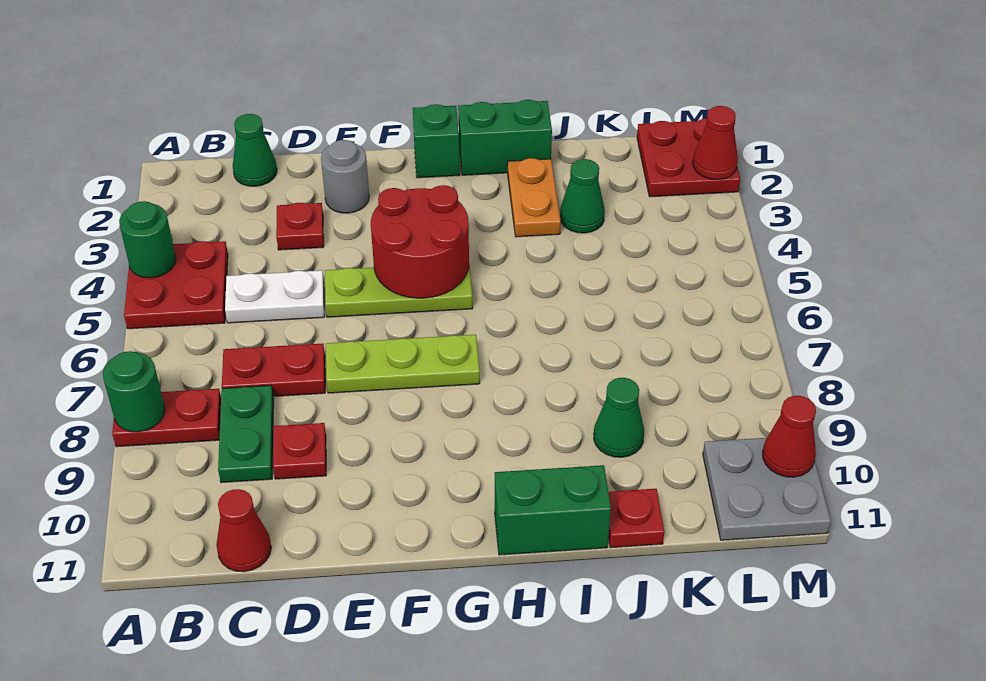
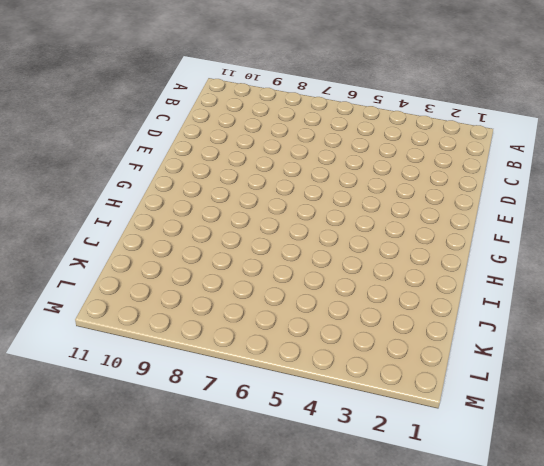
none -> red 2x2 plate [124,241,228,329]
none -> red 1x2 plate [112,389,221,447]
none -> green 1x1 cone [233,114,277,186]

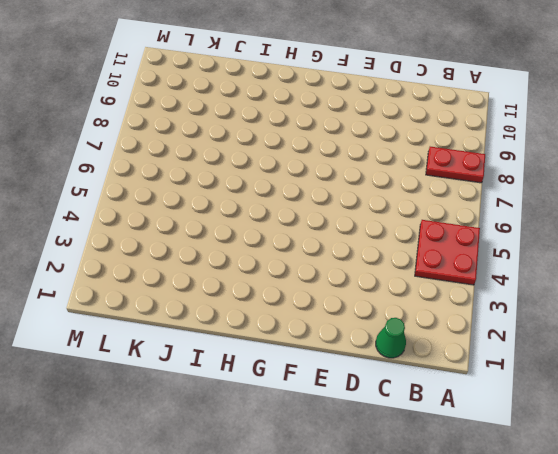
none -> white 1x2 plate [225,270,325,323]
none -> red 1x2 plate [222,343,325,396]
none -> green 1x2 plate [218,386,274,483]

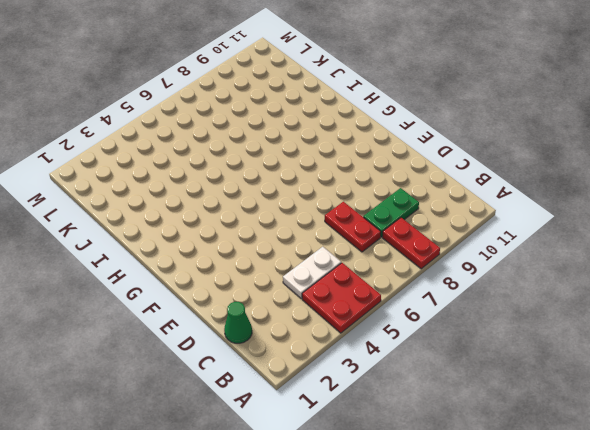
white 1x2 plate [283,247,341,299] -> white 1x2 plate turned to [225,270,325,323]
none -> red 1x1 cone [216,489,271,572]
none -> red 1x1 plate [276,203,324,250]
none -> red 1x1 plate [273,423,326,479]

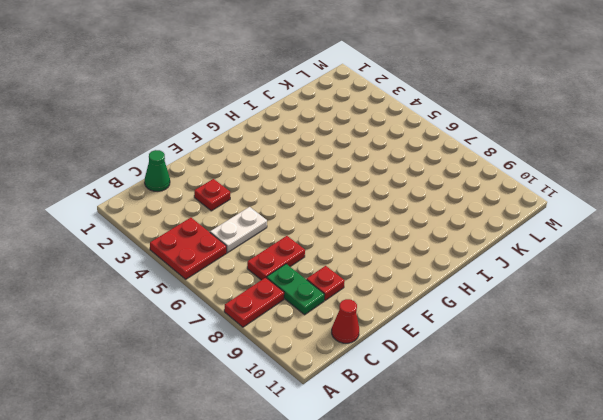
none -> grey 1x1 round brick [321,140,369,213]
none -> lime 1x3 plate [325,265,473,317]
none -> lime 1x3 plate [326,335,480,393]

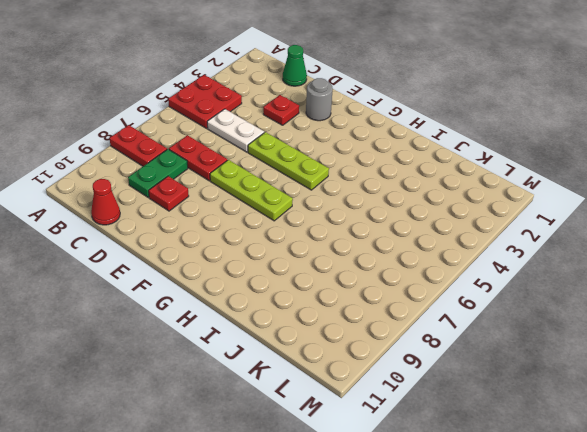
none -> green 1x1 brick [413,104,460,178]
none -> green 1x2 brick [458,100,552,175]
none -> green 1x2 brick [495,465,611,555]

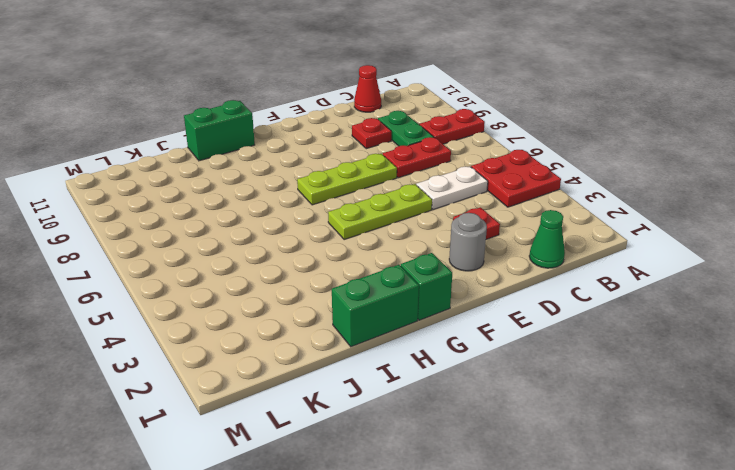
none -> orange 1x2 plate [508,158,561,237]
none -> green 1x1 cone [560,159,605,233]
none -> green 1x1 cone [594,378,644,457]

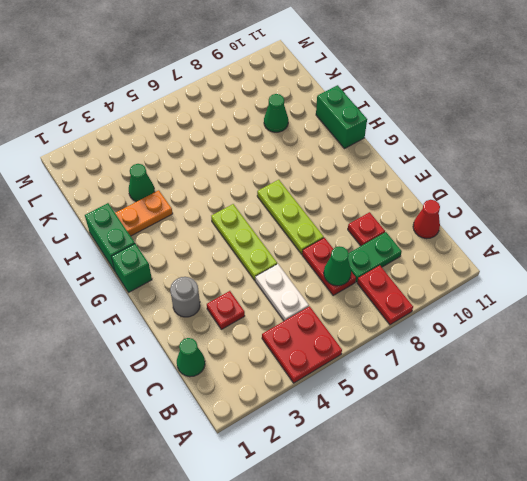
green 1x1 cone [324,246,351,286] -> none
none -> red 1x1 plate [608,489,664,548]
none -> red 2x2 plate [637,119,740,197]
none -> grey 2x2 plate [703,438,831,540]

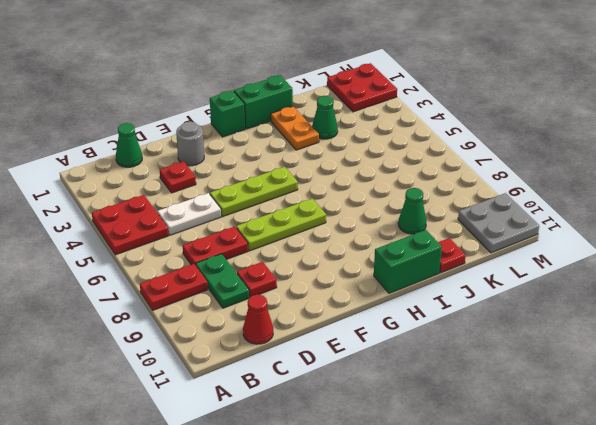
none -> green 1x1 round brick [119,201,176,278]
none -> green 1x1 round brick [103,351,165,432]
none -> red 2x2 round brick [371,185,469,298]

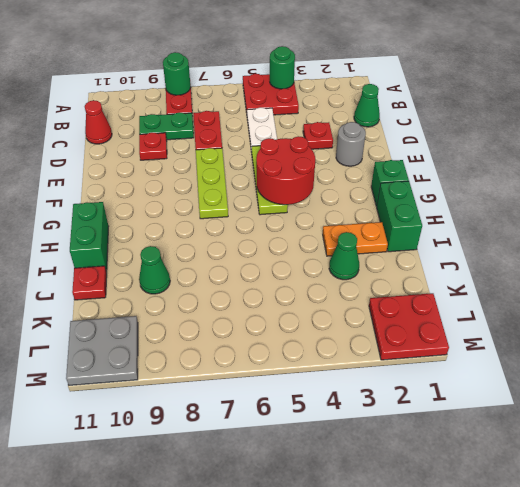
none -> red 1x1 cone [693,106,738,180]
none -> red 1x1 cone [763,396,816,477]

